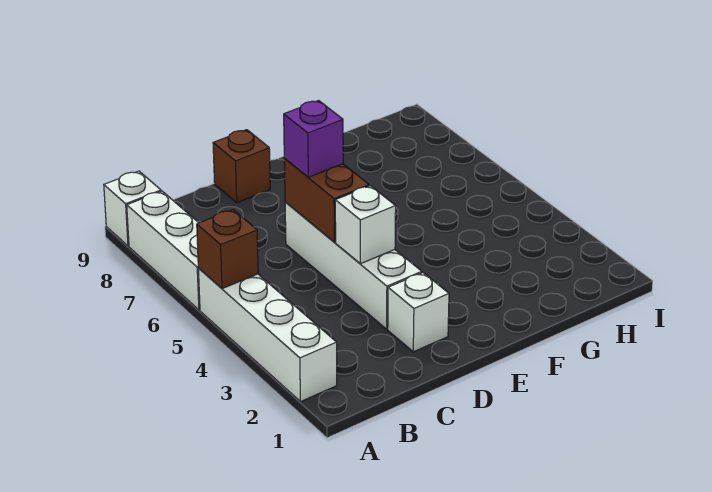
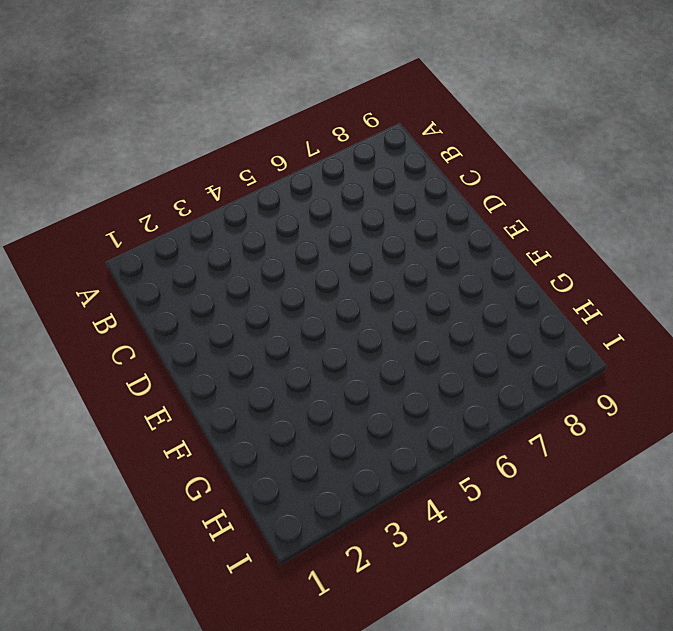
none -> white 1x4 brick [198,269,337,402]
none -> white 1x3 brick [127,191,200,310]

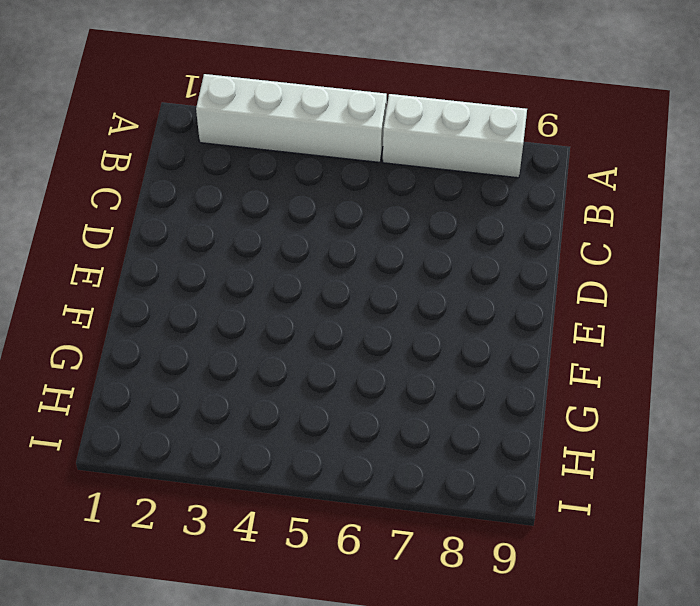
none -> white 1x1 brick [104,171,161,246]
none -> white 1x1 brick [388,273,449,352]

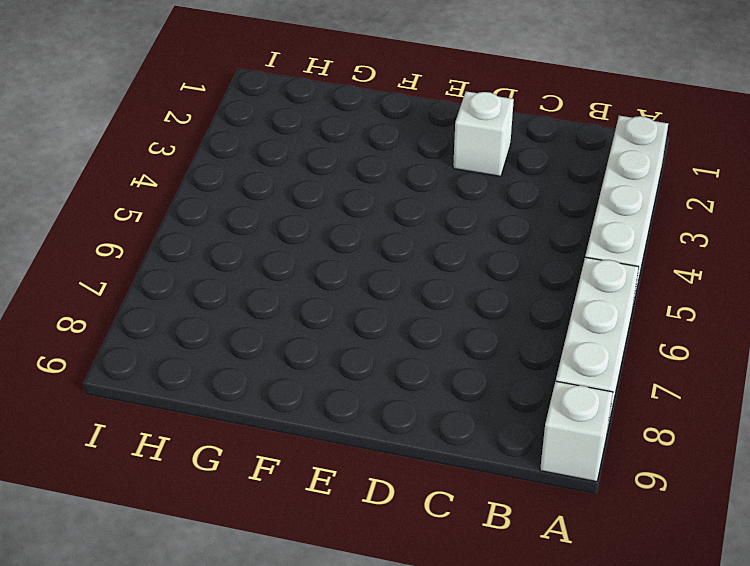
none -> white 1x4 brick [285,202,422,329]
none -> brown 1x1 brick [213,130,270,203]

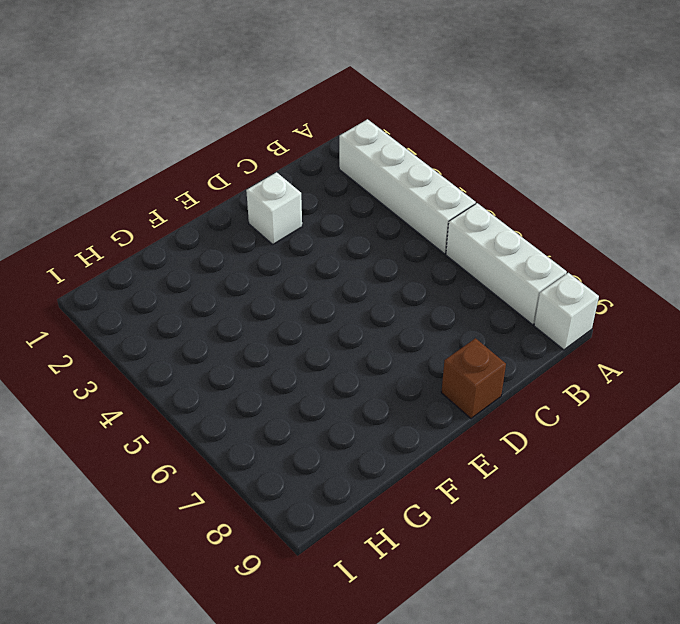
none -> white 1x4 brick [285,202,422,329]
none -> brown 1x1 brick [197,210,258,289]

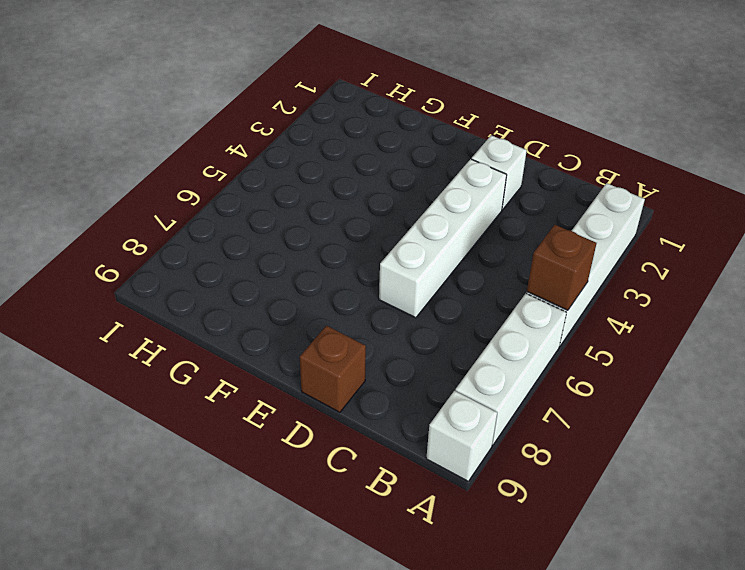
none -> white 1x1 brick [335,186,396,264]
none -> brown 1x2 brick [284,159,369,242]

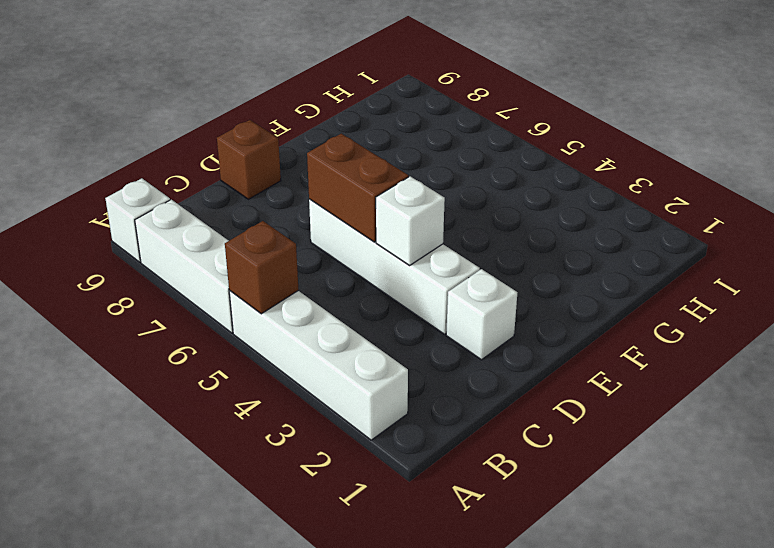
none -> purple 1x1 brick [284,101,343,177]

